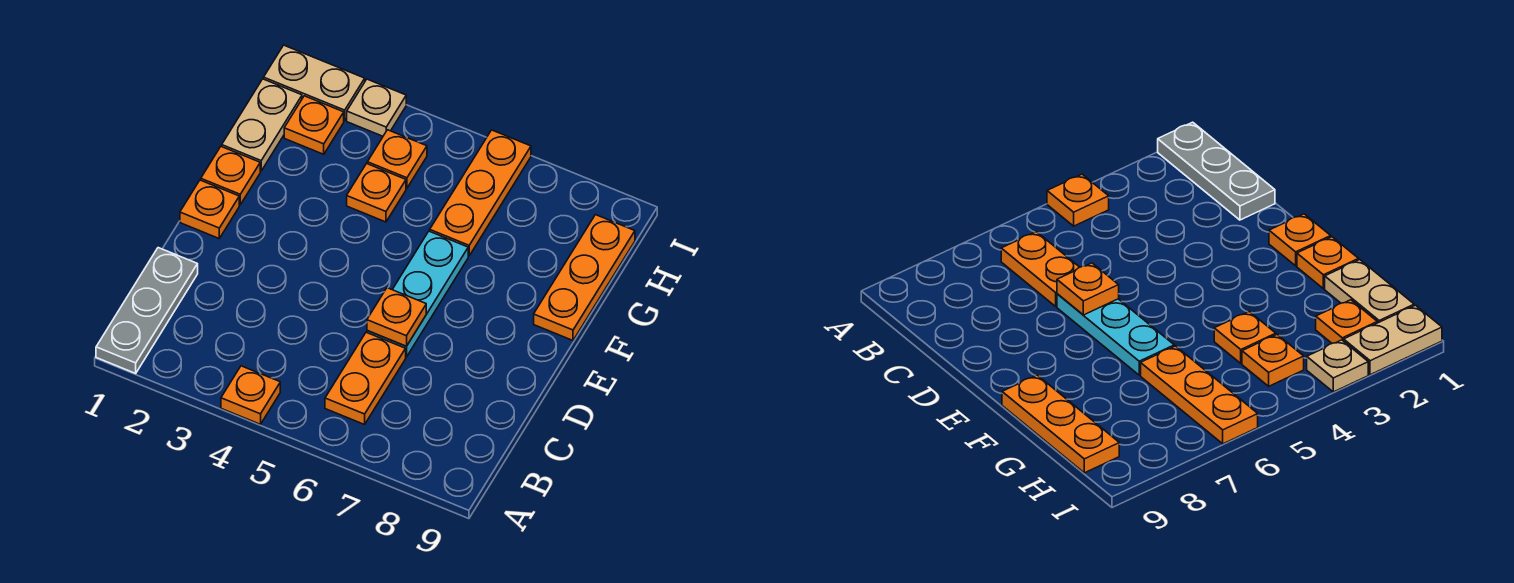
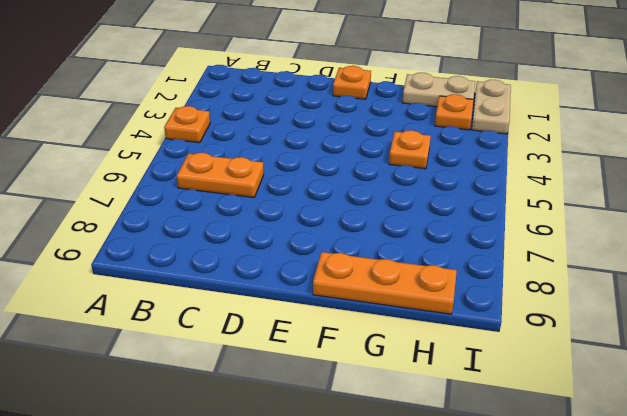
none -> grey 1x3 plate [96,248,198,373]
none -> cyan 1x3 plate [367,231,468,357]
none -> orange 1x1 plate [201,146,260,205]

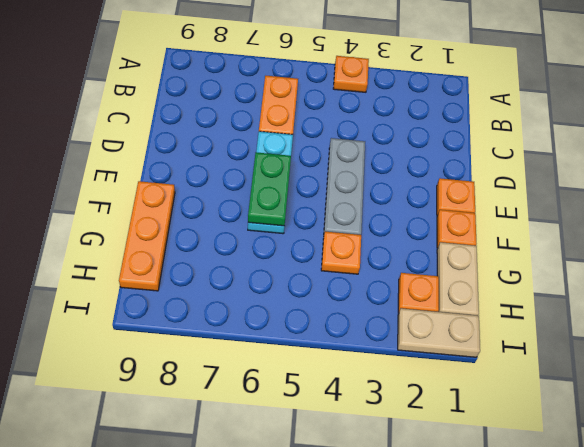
grey 1x3 plate [324,138,365,235] -> grey 1x3 plate moved to [96,248,198,373]
green 1x2 plate [248,152,291,226] -> none
none -> orange 1x3 plate [430,130,531,256]
none -> orange 1x1 plate [367,130,427,188]
none -> tan 1x1 plate [347,79,406,136]

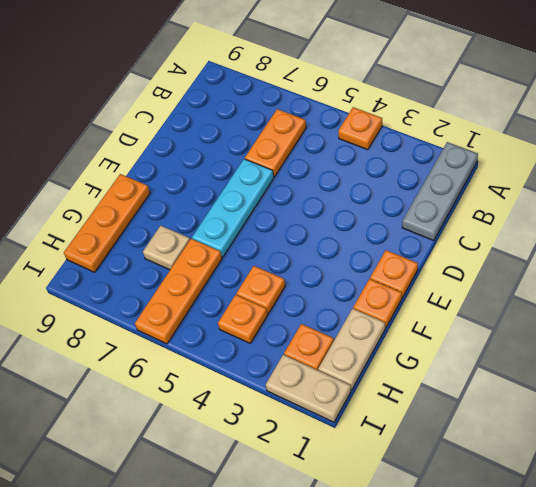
tan 1x1 plate [143,226,190,270] -> tan 1x1 plate moved to [347,79,406,136]
none -> orange 1x1 plate [367,288,426,346]

